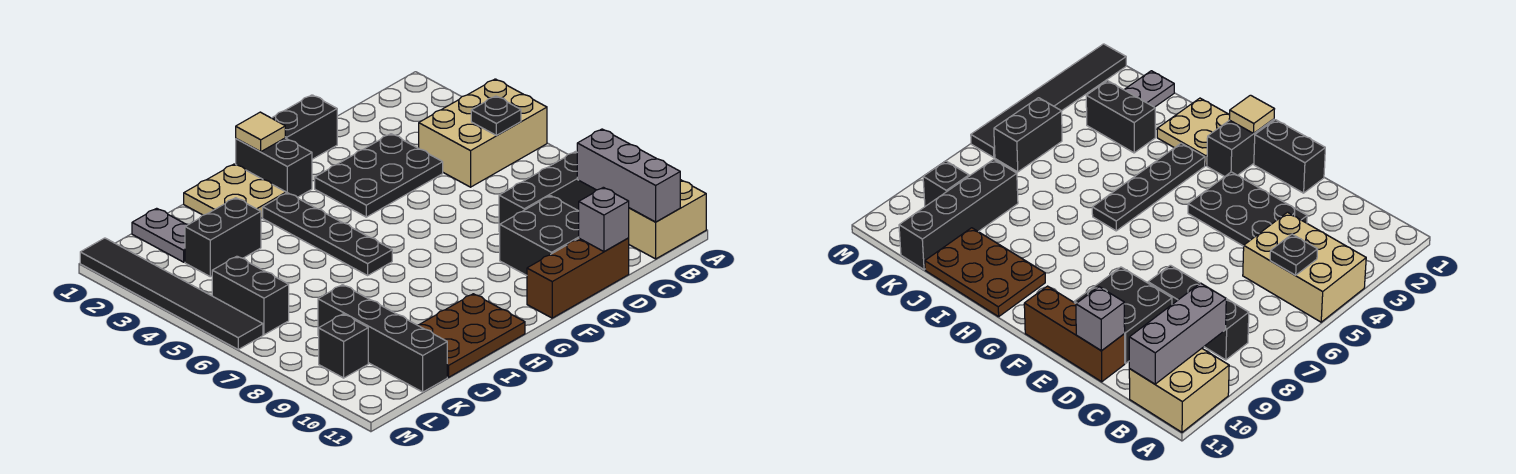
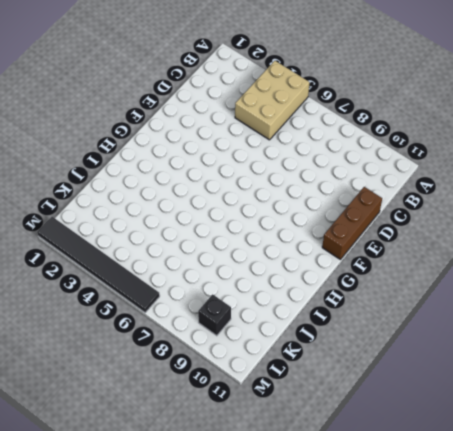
none -> tan 2x2 brick [629,180,706,259]
none -> black 1x3 brick [499,152,596,232]
none -> black 2x3 plate [315,134,443,217]

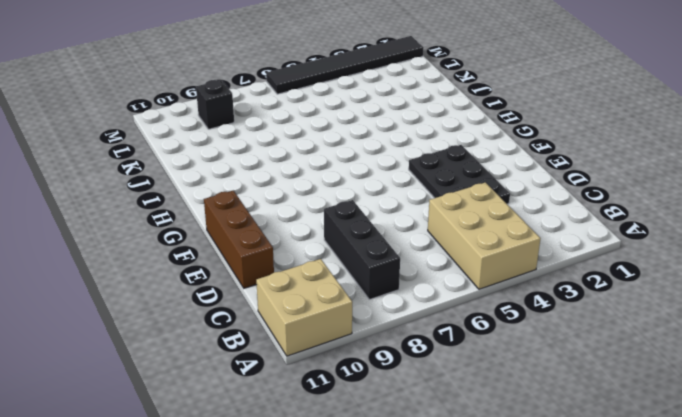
none -> black 2x2 brick [500,196,579,275]
none -> black 1x2 brick [272,95,337,159]
none -> black 1x2 brick [236,138,312,197]

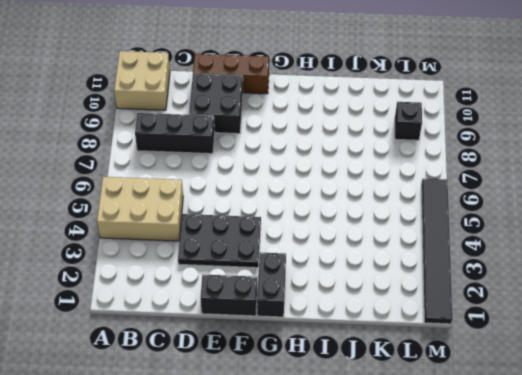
none -> tan 2x2 plate [184,164,286,218]
none -> black 1x4 plate [263,193,392,275]
none -> brown 2x3 plate [418,294,525,377]

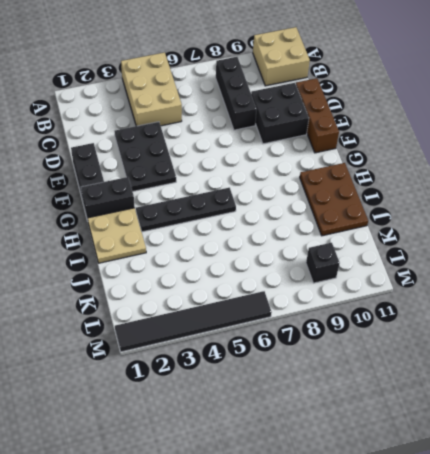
none -> black 1x2 brick [185,198,261,277]
none -> grey 1x2 plate [132,208,188,262]
none -> black 1x4 brick [318,285,447,392]

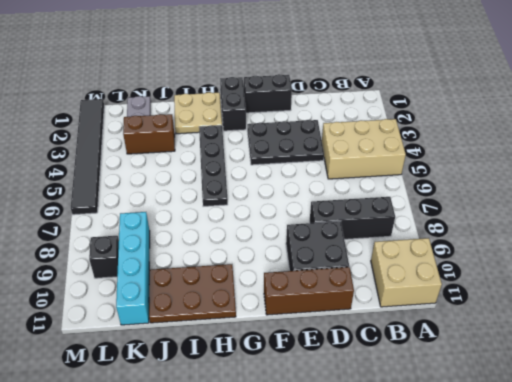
brown 1x2 brick [123,114,175,154] -> black 1x2 brick [185,198,261,277]
cyan 1x4 brick [116,212,150,325] -> black 1x4 brick [318,285,447,392]
none -> black 1x2 brick [212,256,289,335]
none -> black 1x1 plate [471,96,521,135]
none -> grey 1x3 brick [577,129,680,222]

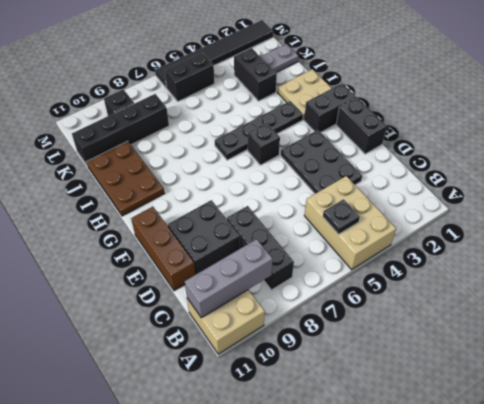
black 1x1 brick [247,123,280,165] -> none
none -> grey 1x1 brick [579,187,629,252]
none -> tan 1x1 tile [236,112,285,152]

